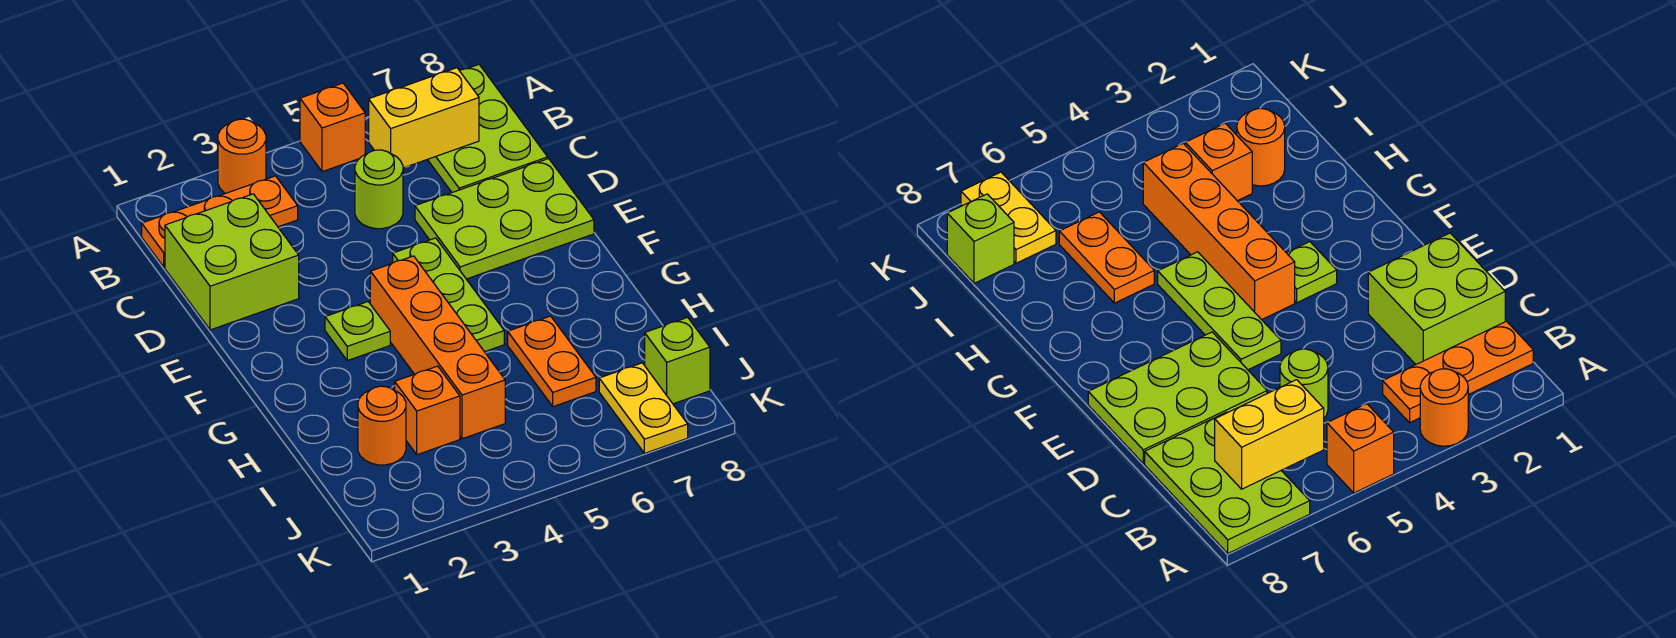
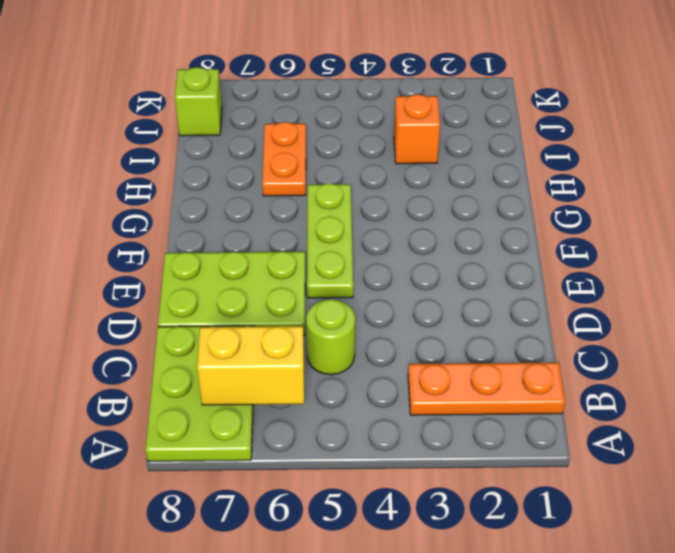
none -> orange 1x1 round brick [218,119,266,194]
none -> orange 1x1 brick [300,83,365,172]
none -> lime 2x2 brick [165,194,299,330]

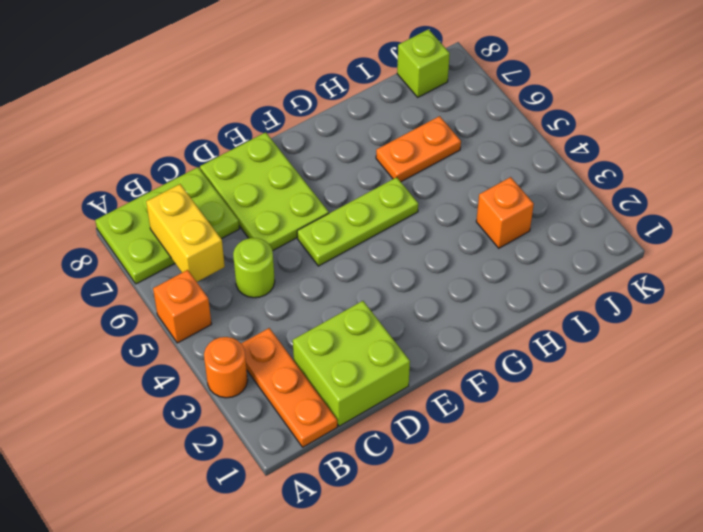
none -> lime 1x1 plate [325,302,390,361]
none -> orange 1x4 brick [370,256,505,439]
none -> orange 1x1 round brick [358,386,406,465]

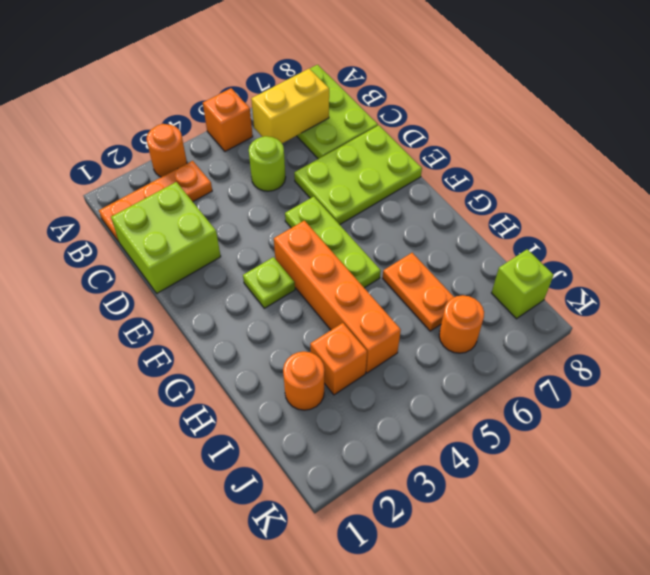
orange 1x1 round brick [439,295,484,353] -> none
none -> yellow 1x2 plate [599,363,688,453]

